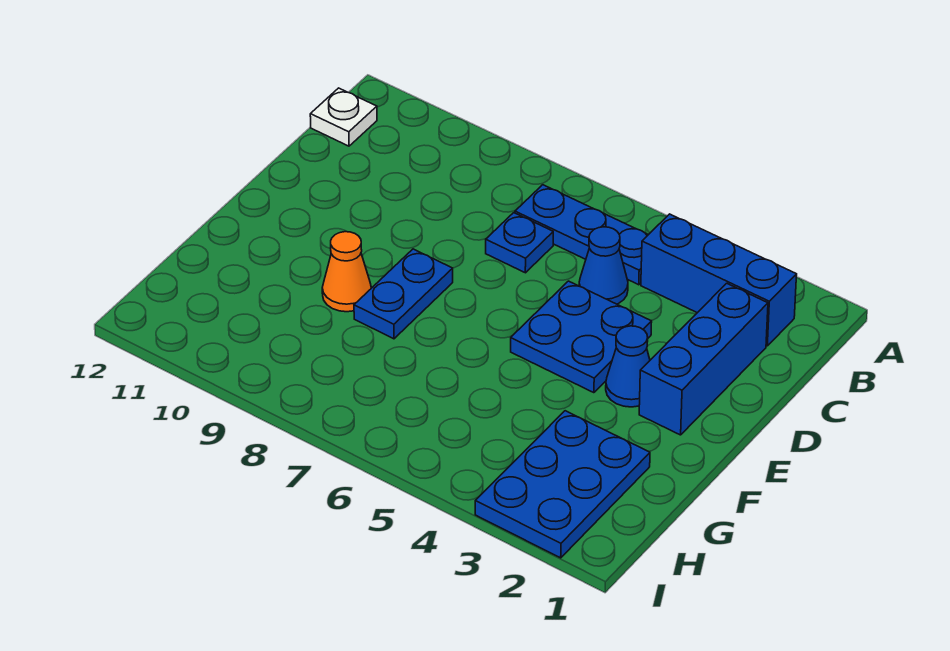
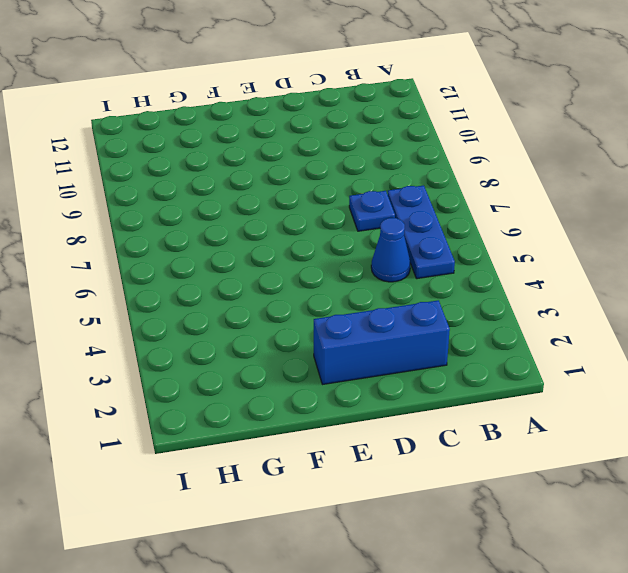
none -> blue 1x3 brick [641,214,797,346]
none -> white 1x1 plate [310,88,377,146]

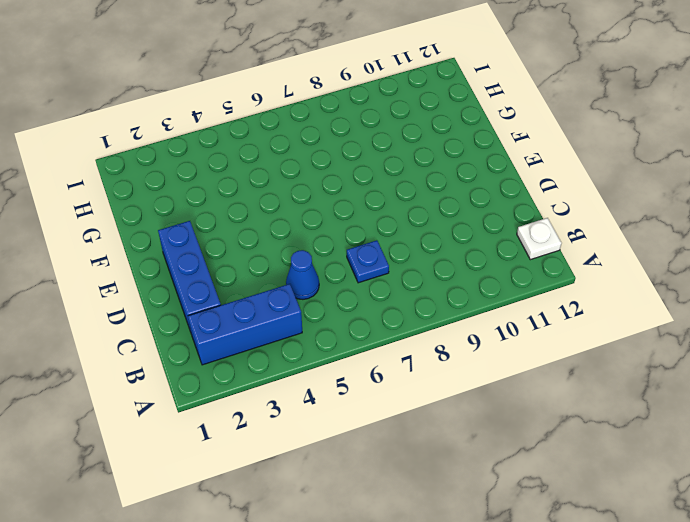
none -> blue 1x3 plate [515,185,648,285]
none -> blue 2x2 plate [511,281,652,393]

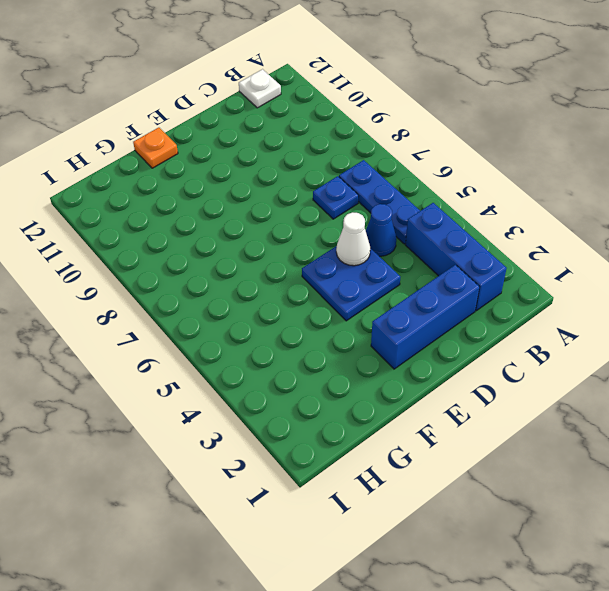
white 1x1 cone [336,212,370,266] -> none
orange 1x1 plate [133,128,178,168] -> none
none -> blue 1x1 cone [606,326,650,407]
none -> blue 1x2 plate [354,249,453,339]

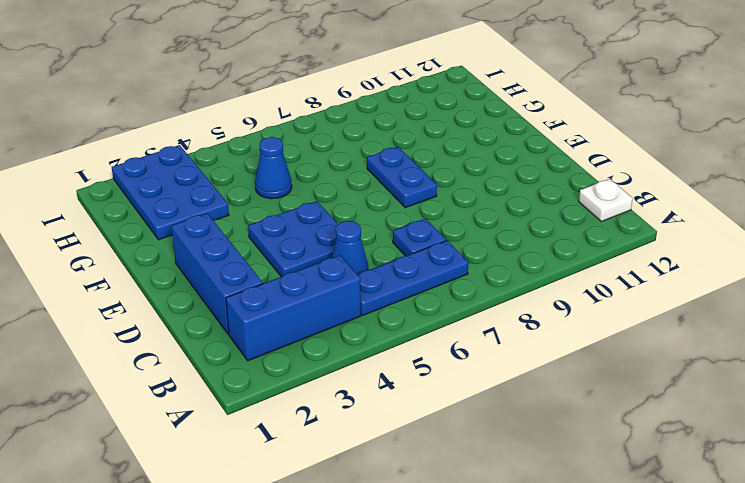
blue 1x1 cone [255,137,292,199] -> blue 1x1 cone moved to [606,326,650,407]
none -> orange 1x1 cone [322,232,371,312]

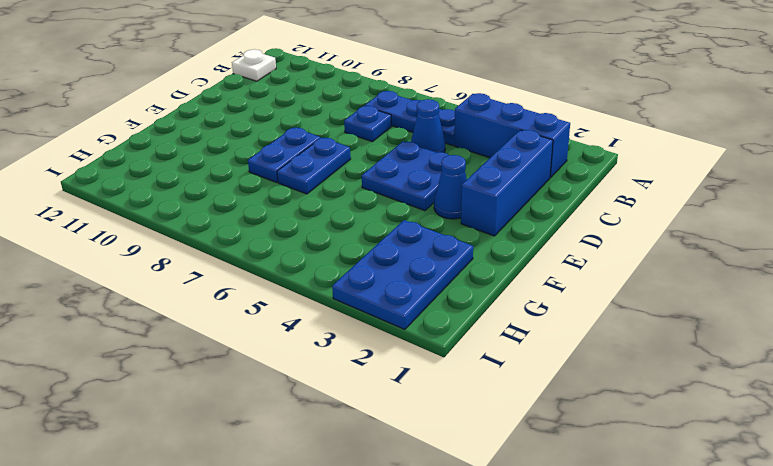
blue 1x2 plate [277,138,351,194] -> none
none -> orange 1x1 cone [322,232,371,312]

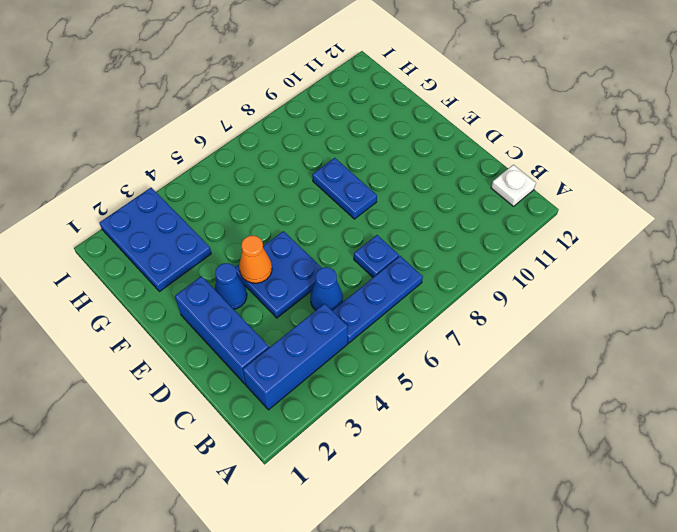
orange 1x1 cone [239,235,272,283] -> orange 1x1 cone moved to [322,232,371,312]

